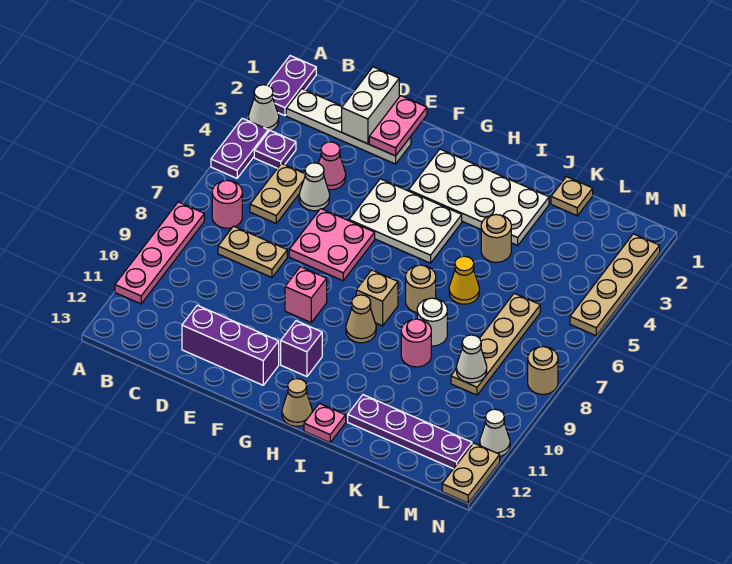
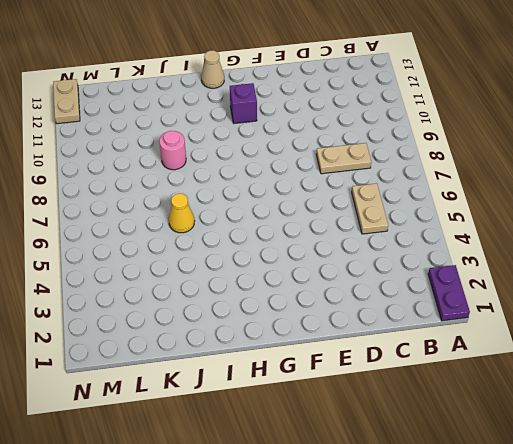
none -> white 1x1 cone [248,85,279,132]
none -> purple 1x2 plate [211,118,268,178]
none -> pink 1x4 plate [115,202,204,304]
none -> white 1x4 plate [286,89,411,164]

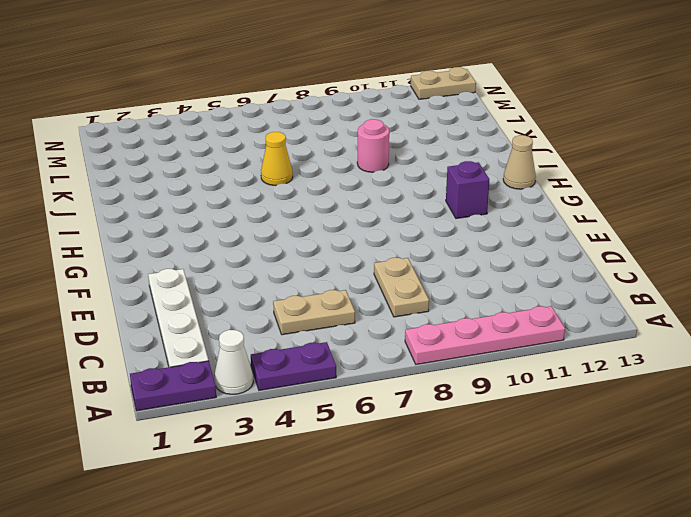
none -> purple 1x1 plate [254,131,296,168]
none -> pink 1x1 round brick [212,180,242,228]
none -> pink 1x1 cone [318,142,346,190]
none -> white 1x1 cone [299,163,330,211]

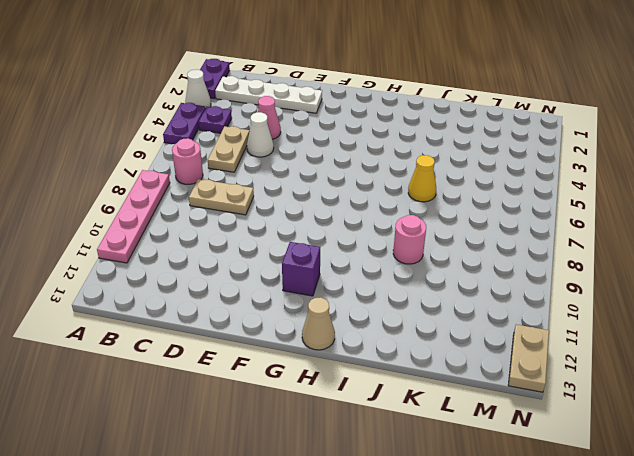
none -> purple 1x3 brick [182,305,279,385]
none -> pink 2x2 plate [289,209,375,281]
none -> white 2x3 plate [349,179,462,263]
none -> pink 1x1 brick [285,267,327,322]

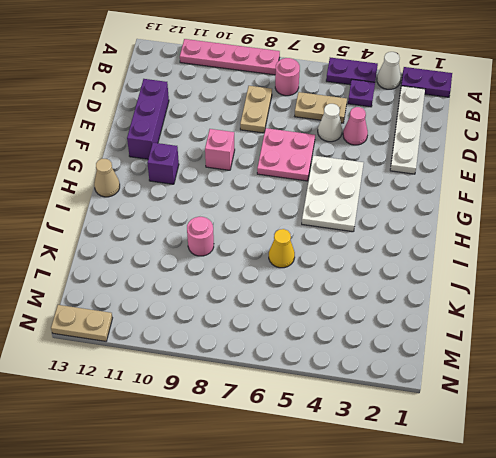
none -> white 2x4 plate [409,149,549,245]
none -> tan 1x1 brick [356,270,398,326]
none -> tan 1x1 cone [346,295,376,343]
none -> tan 1x1 round brick [406,265,436,313]

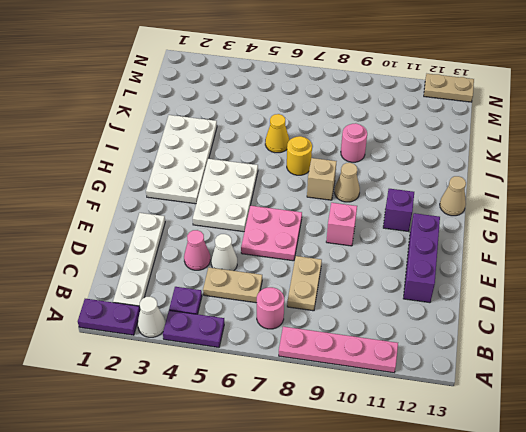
yellow 1x1 round brick [287,136,312,175] -> tan 1x1 round brick [406,265,436,313]
none -> pink 1x1 plate [304,403,346,442]
none -> tan 1x1 round brick [481,215,511,262]
none -> white 1x1 round brick [417,298,447,346]
none -> purple 1x4 plate [348,395,472,469]

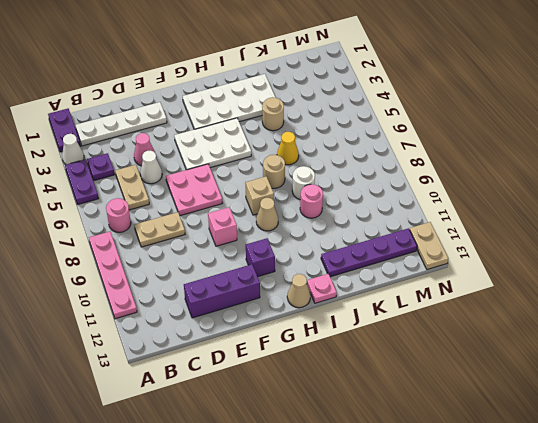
none -> tan 1x1 plate [551,177,593,216]
none -> tan 1x4 plate [451,293,540,395]
none -> tan 1x4 plate [570,234,660,336]
none -> tan 1x1 round brick [528,347,558,394]

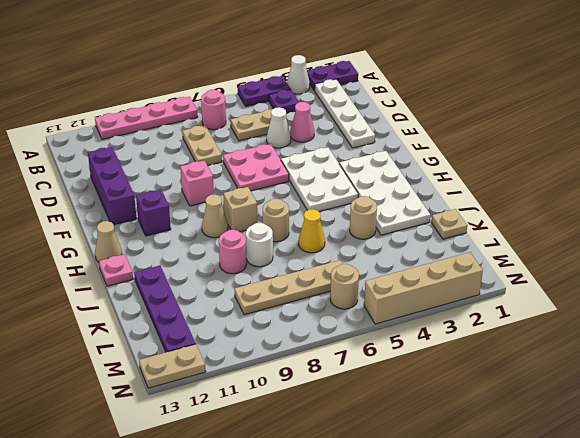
tan 1x1 round brick [330,264,359,309] -> tan 1x1 round brick moved to [528,347,558,394]
tan 1x4 brick [364,252,483,324] -> tan 1x4 plate [570,234,660,336]
none -> white 1x1 cone [480,409,510,456]
none -> white 1x2 brick [342,67,399,144]
none -> pink 1x2 plate [369,96,427,156]
none -> white 1x1 cone [457,335,487,383]

